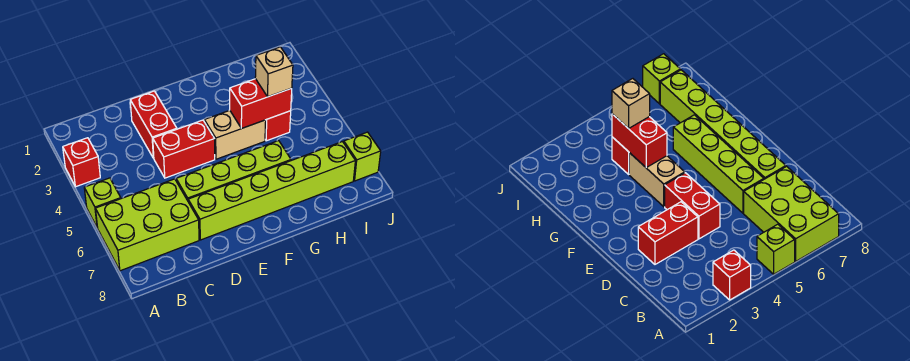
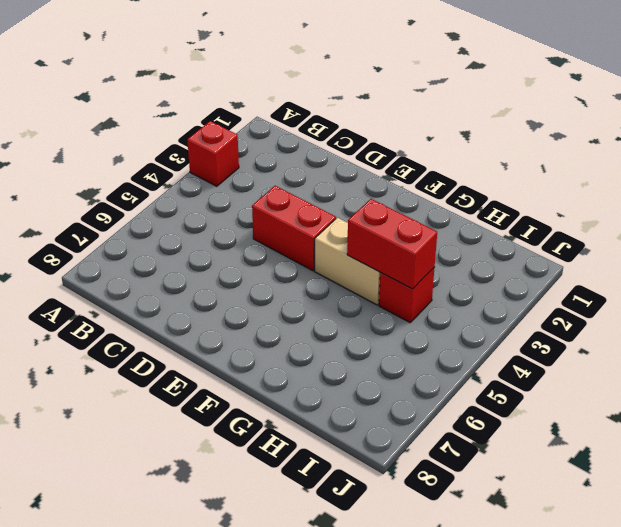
none -> lime 1x1 brick [84,178,121,228]
none -> lime 2x3 brick [95,179,199,271]
none -> red 1x2 brick [130,91,177,158]

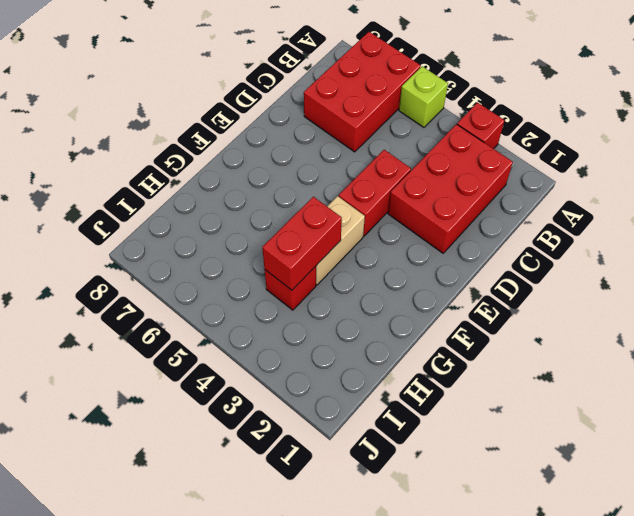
red 2x3 brick [304,32,421,152] -> lime 2x3 brick [95,179,199,271]
red 2x3 brick [388,124,513,253] -> red 1x2 brick [130,91,177,158]
none -> lime 1x4 brick [176,141,291,200]
none -> lime 1x6 brick [188,142,355,240]
none -> lime 1x1 brick [344,132,381,181]

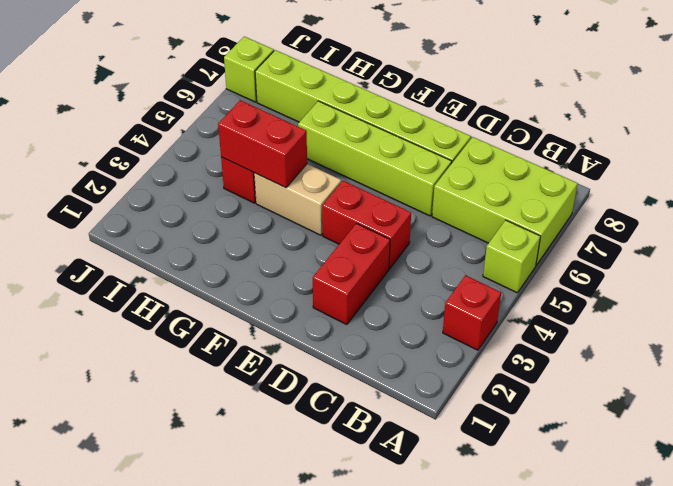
none -> tan 1x1 brick [255,47,293,97]

